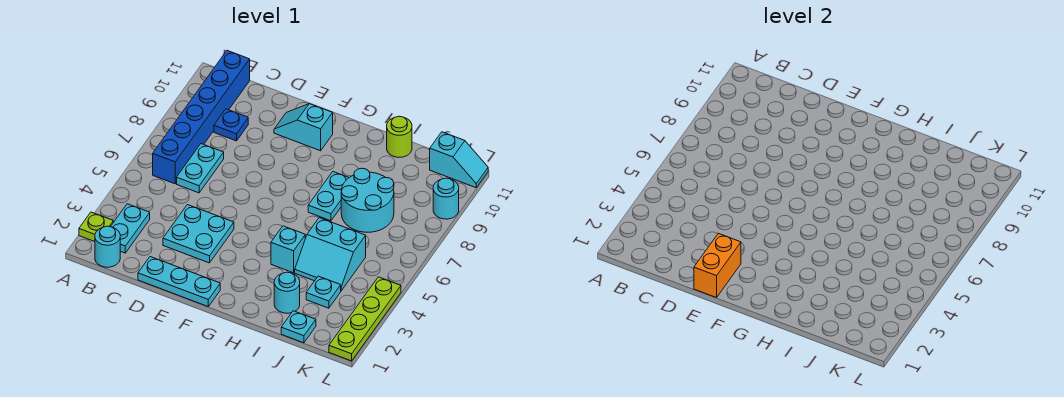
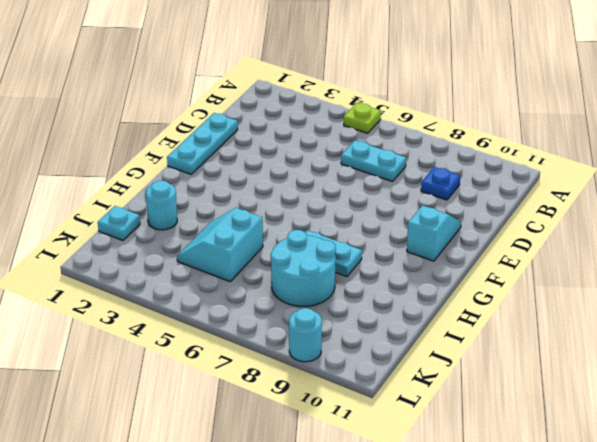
lime 1x1 plate [344,103,381,133] -> lime 1x1 plate moved to [79,212,113,242]
none -> cyan 1x1 round brick [95,226,120,267]
none -> cyan 1x2 plate [111,204,150,253]
none -> blue 1x6 brick [153,51,250,184]

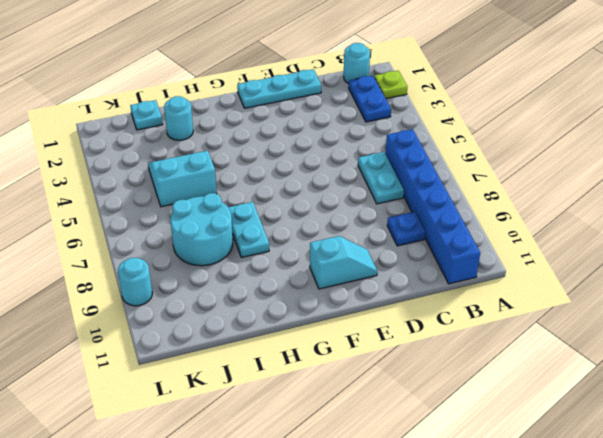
blue 1x2 plate [349,76,391,122] -> cyan 1x2 plate [111,204,150,253]
none -> cyan 2x2 plate [163,205,234,263]
none -> cyan 1x1 brick [271,226,305,273]
none -> lime 1x1 round brick [387,116,412,157]

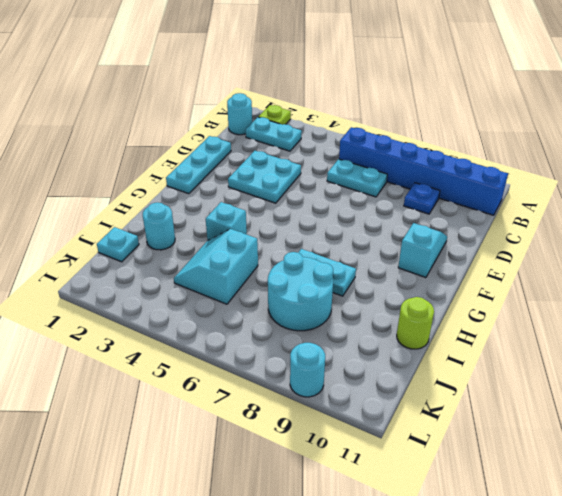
none -> cyan 1x1 plate [306,276,341,308]
none -> cyan 1x2 slope [430,132,488,188]
none -> lime 1x4 plate [329,277,401,361]

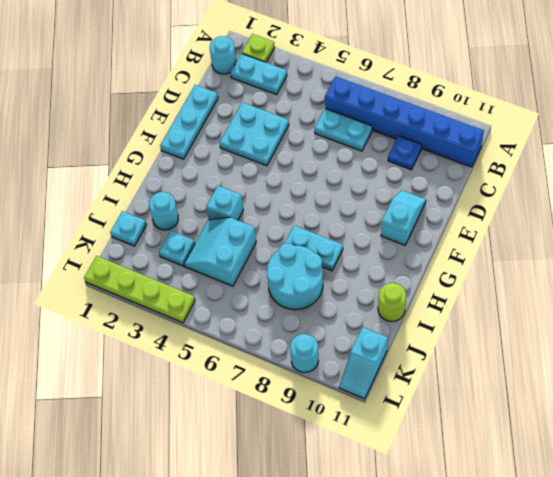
none -> orange 1x2 brick [694,233,741,298]

